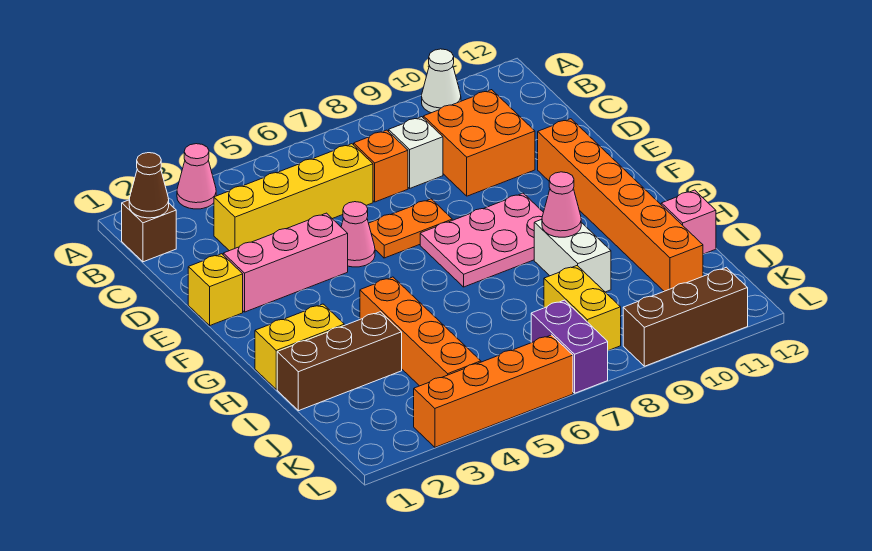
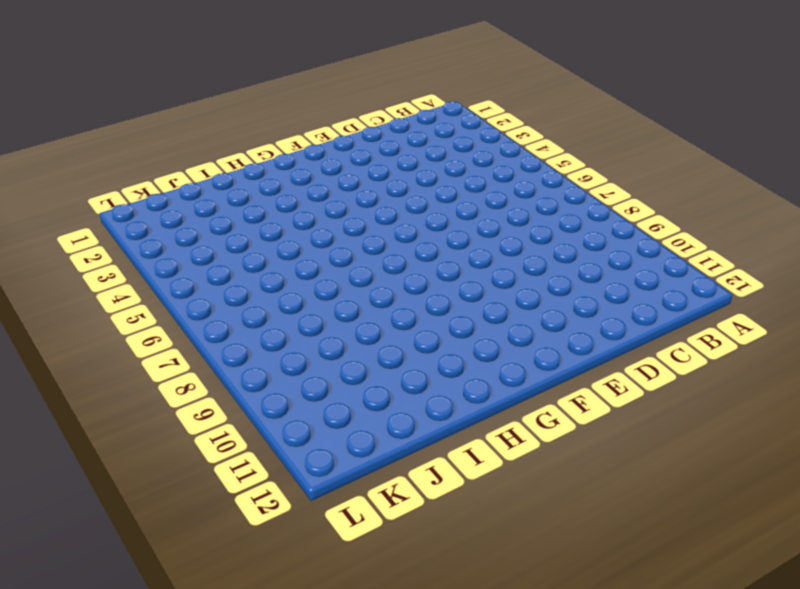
none -> pink 1x1 cone [177,144,216,209]
none -> white 1x1 cone [422,49,461,113]
none -> brown 1x1 brick [122,200,176,262]

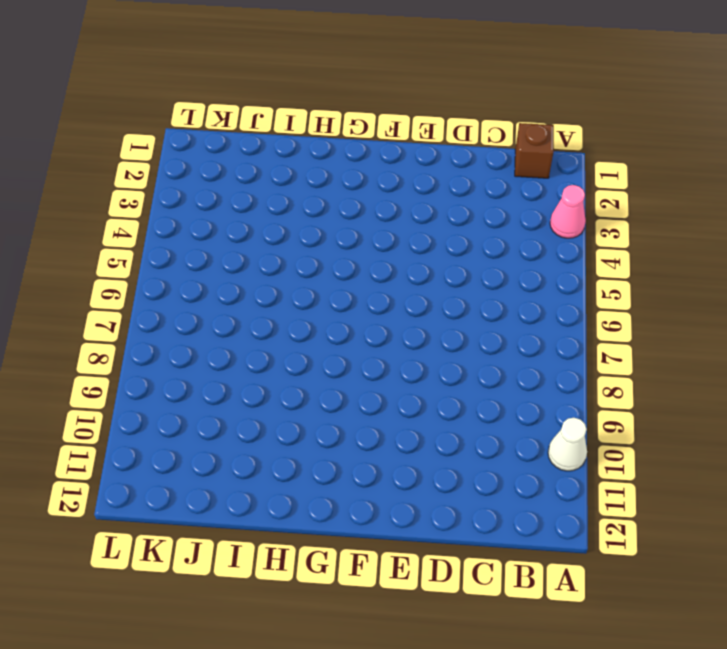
none -> yellow 1x4 brick [214,144,373,251]
none -> orange 1x1 brick [354,130,408,202]
none -> white 1x1 brick [389,117,443,188]

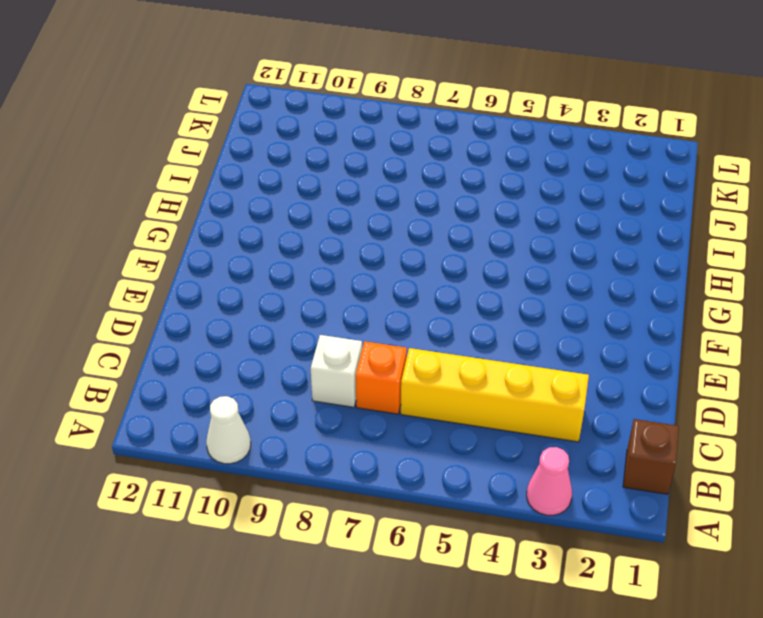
none -> orange 2x2 brick [423,90,535,196]
none -> yellow 1x1 brick [188,254,243,325]
none -> pink 1x3 brick [223,213,348,312]

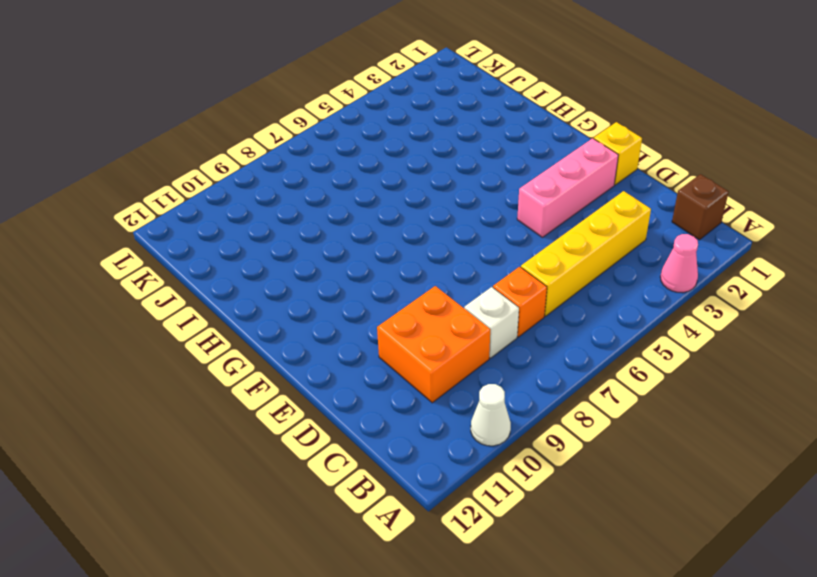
none -> pink 1x1 cone [341,202,375,267]
none -> orange 1x2 plate [369,199,452,258]
none -> orange 1x6 brick [538,119,703,291]

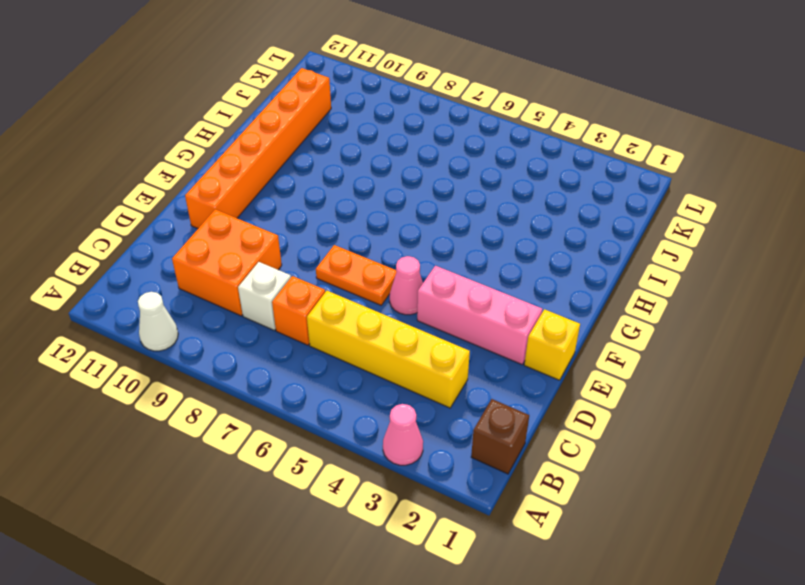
none -> pink 2x3 plate [420,193,544,287]
none -> yellow 1x2 brick [255,304,344,389]
none -> orange 1x4 brick [360,277,481,386]

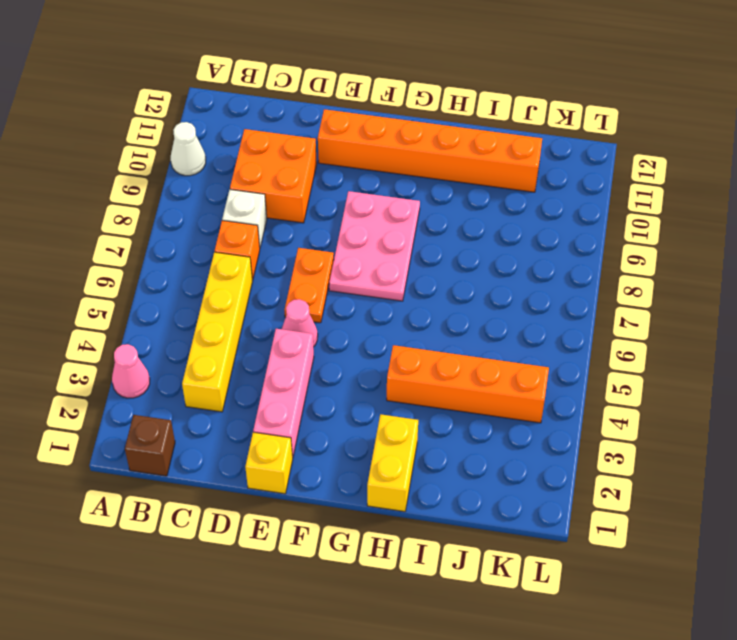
none -> white 1x2 brick [534,219,611,292]
none -> brown 1x3 brick [277,312,402,411]
none -> pink 1x1 brick [661,190,716,254]

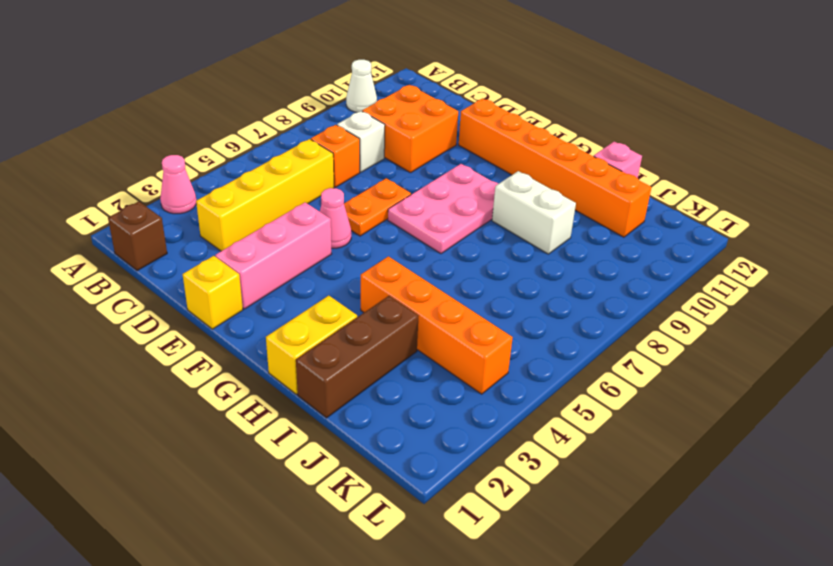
none -> yellow 1x2 brick [544,266,621,351]
none -> purple 1x2 brick [531,300,608,393]
none -> orange 1x4 brick [414,335,573,447]

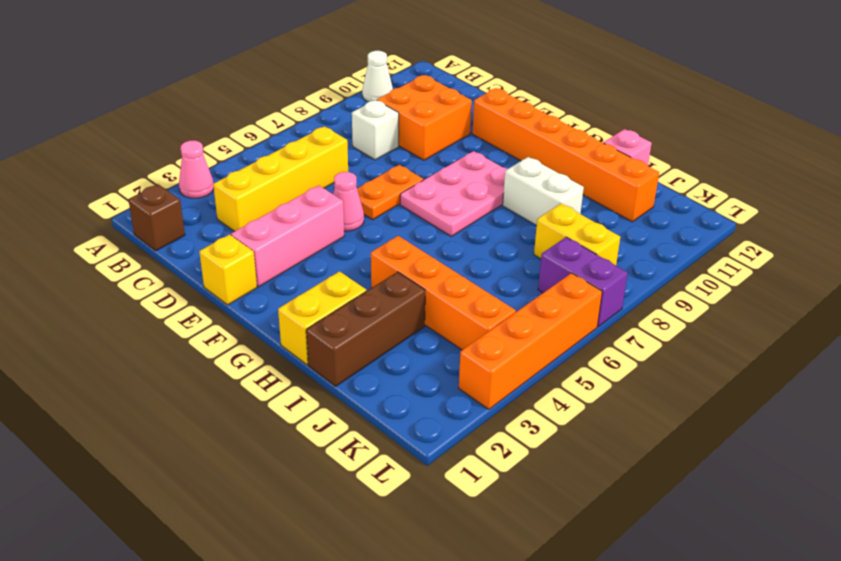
none -> orange 1x1 brick [354,130,408,202]
none -> brown 1x3 brick [623,267,748,366]
none -> brown 1x1 cone [129,153,169,218]

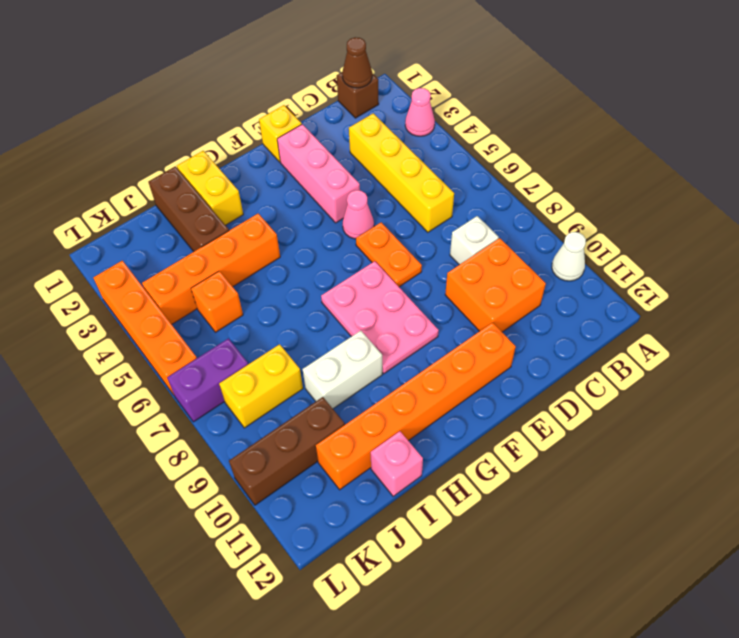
orange 1x1 brick [191,271,243,332] -> orange 1x1 brick moved to [354,130,408,202]
brown 1x3 brick [229,397,345,505] -> brown 1x3 brick turned to [623,267,748,366]
none -> pink 1x1 cone [542,172,581,237]

